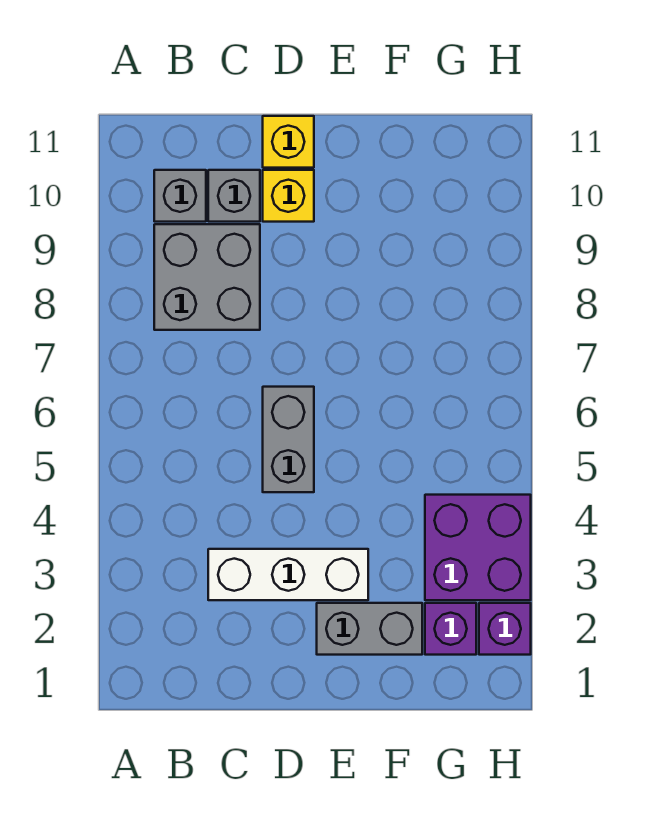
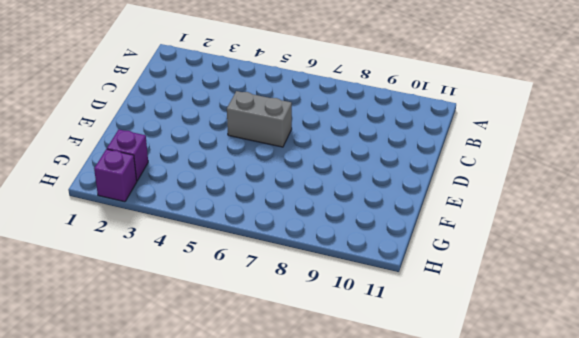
none -> grey 2x2 brick [154,224,260,330]
none -> grey 1x1 brick [154,170,206,222]

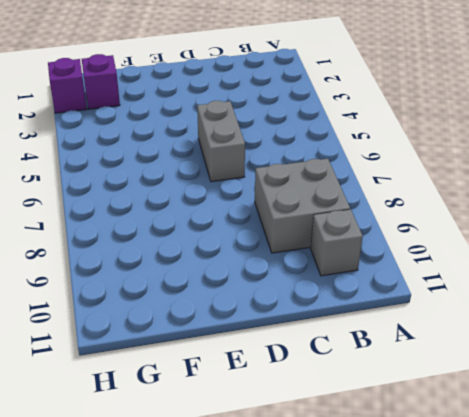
none -> white 1x3 brick [208,549,368,600]
none -> grey 1x1 brick [208,170,260,222]

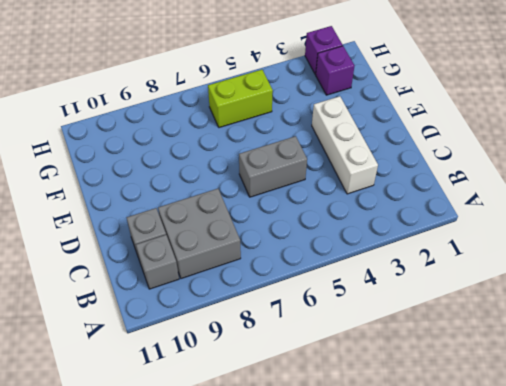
lime 1x2 brick [208,70,273,128] -> none
none -> yellow 1x1 brick [263,170,314,222]
none -> yellow 1x1 brick [263,116,314,168]

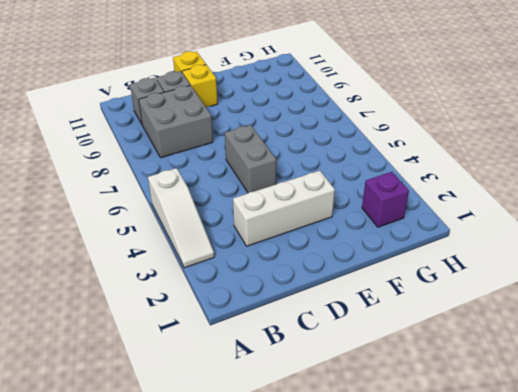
white 1x3 slope [148,168,214,268] -> none
none -> grey 1x2 brick [317,603,422,655]
none -> purple 2x2 brick [425,495,531,600]

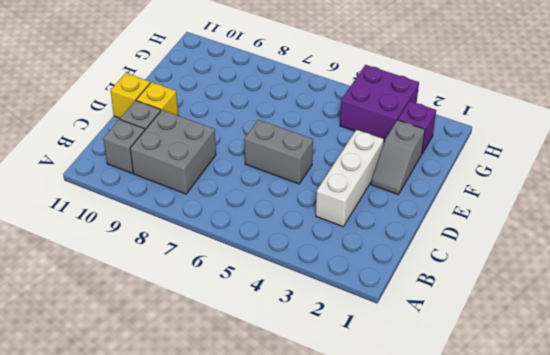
grey 1x2 slope [371,120,425,195] -> grey 1x2 brick [317,603,422,655]
none -> purple 1x1 brick [479,603,531,655]

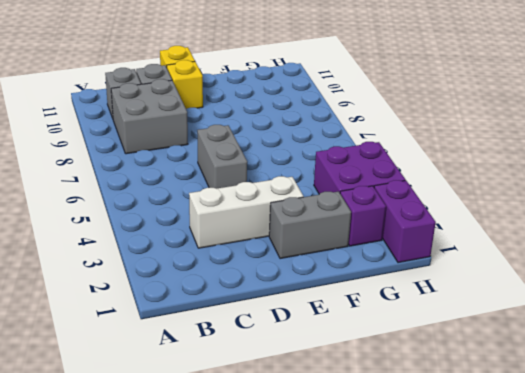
purple 1x2 brick [374,180,436,263] -> purple 1x1 brick [479,603,531,655]

